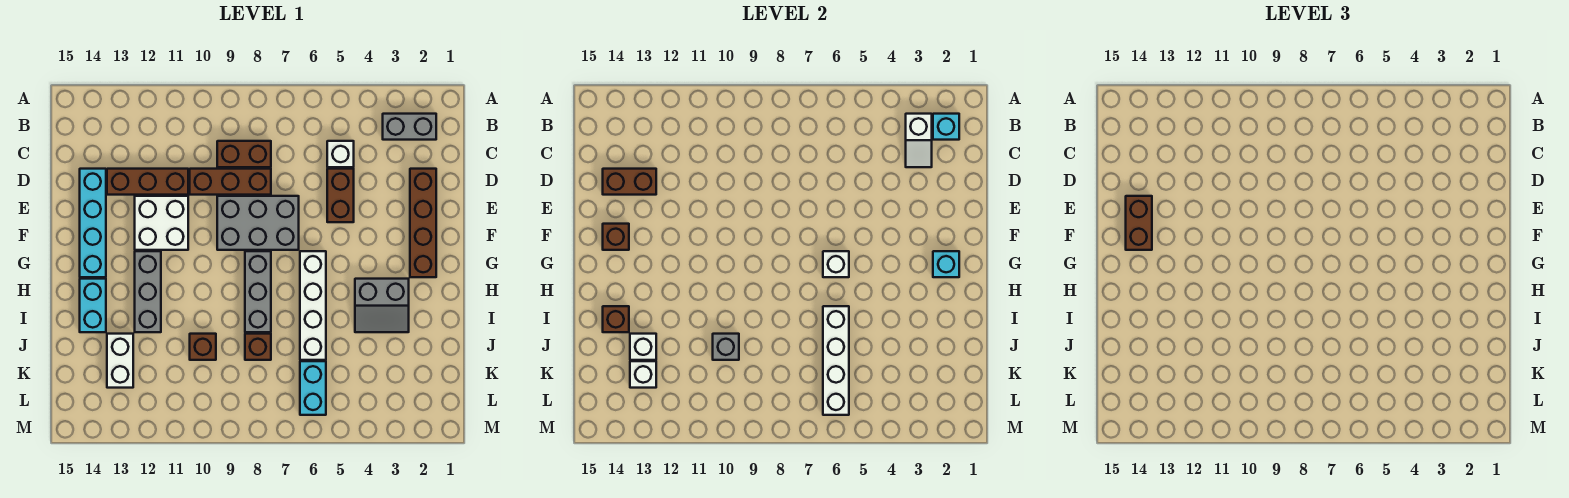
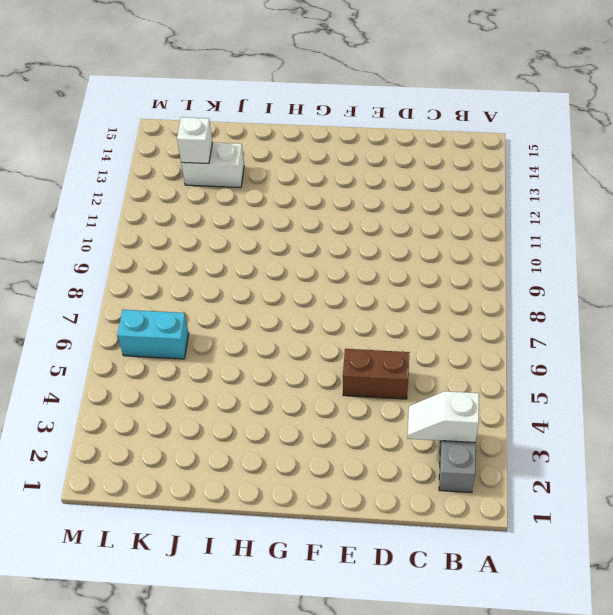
none -> white 1x1 brick [327,141,354,167]
none -> brown 1x2 brick [217,141,271,167]
none -> brown 1x4 brick [410,169,436,277]
none -> brown 1x3 brick [190,169,271,195]

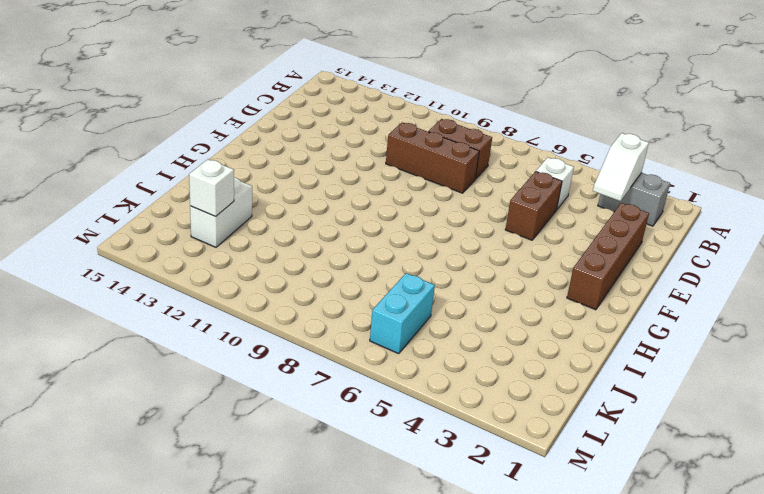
none -> brown 1x3 brick [107,169,188,195]
none -> cyan 1x4 brick [80,169,106,277]
none -> grey 2x3 brick [217,196,299,250]
none -> white 2x2 brick [135,196,188,250]

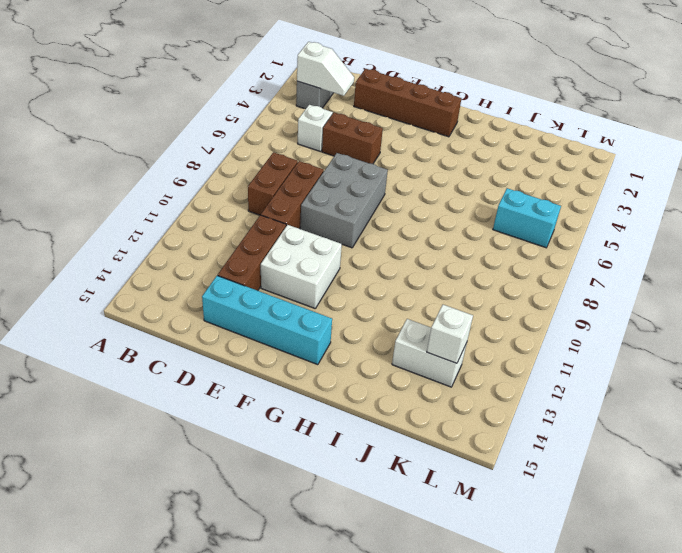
none -> white 1x4 brick [300,251,326,360]
none -> grey 1x3 brick [245,251,271,332]
none -> grey 1x3 brick [135,251,161,332]
none -> grey 2x2 slope [355,279,409,332]

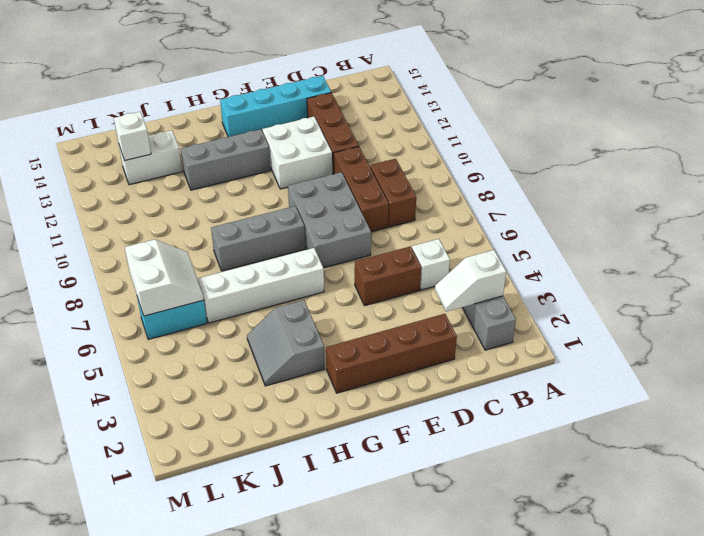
white 2x2 slope [125,240,204,316] -> white 1x4 brick [823,306,849,415]
none -> cyan 1x2 brick [80,279,106,332]
none -> brown 1x1 brick [245,334,271,360]
none -> brown 1x1 brick [190,334,216,360]
none -> cyan 1x1 brick [933,114,959,140]

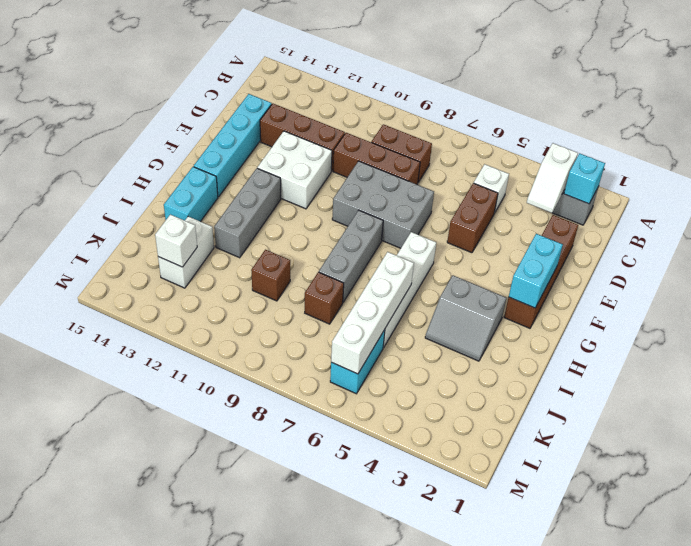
cyan 1x2 brick [509,234,563,308] -> cyan 1x1 brick [933,251,959,277]
none -> brown 1x2 brick [603,169,656,195]
none -> brown 1x1 brick [603,224,629,250]
none -> white 1x1 brick [823,251,849,277]
none -> brown 1x1 brick [603,306,629,332]

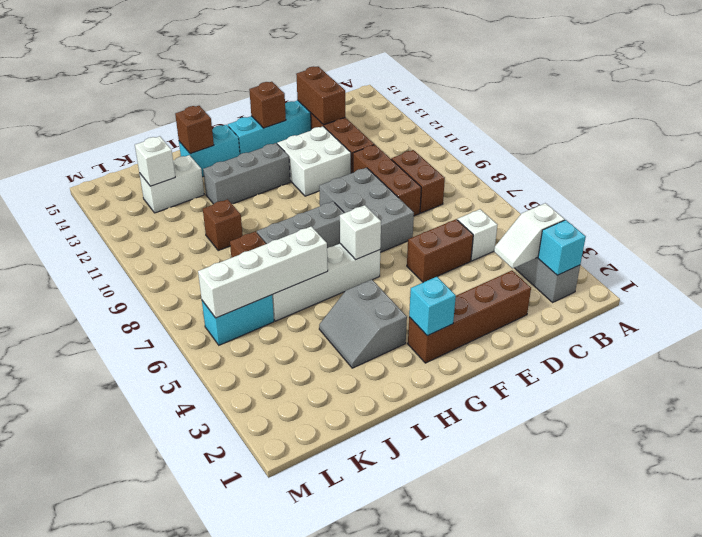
none -> grey 1x1 brick [713,334,739,360]
none -> white 1x1 brick [630,334,656,360]
none -> brown 1x2 brick [1126,196,1152,250]

